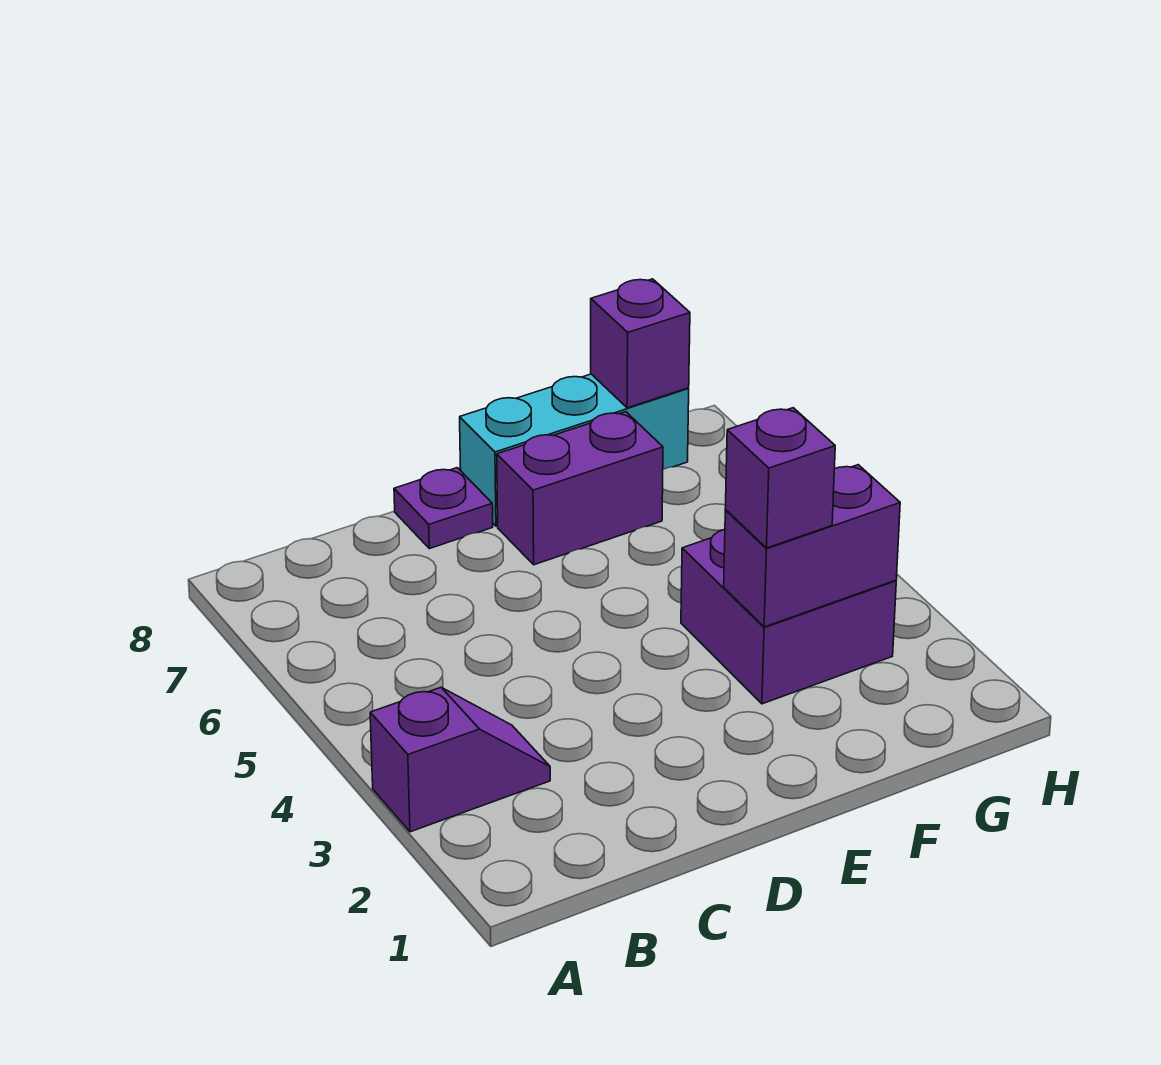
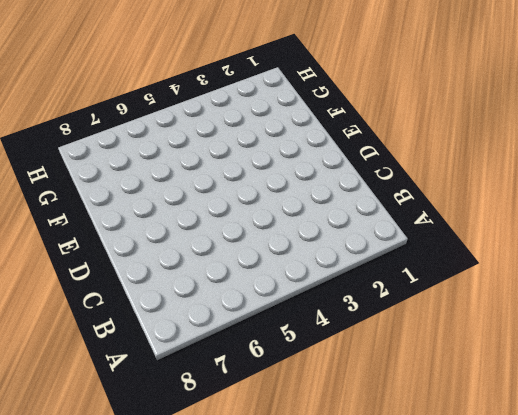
none -> purple 1x2 slope [370,688,550,832]
none -> purple 1x1 plate [394,468,493,549]

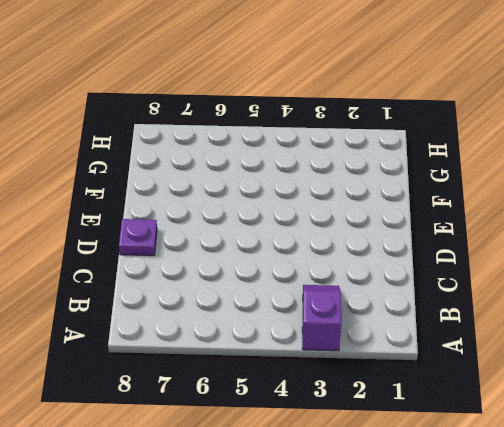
none -> purple 1x2 brick [497,412,663,565]
none -> cyan 1x3 brick [460,374,689,526]

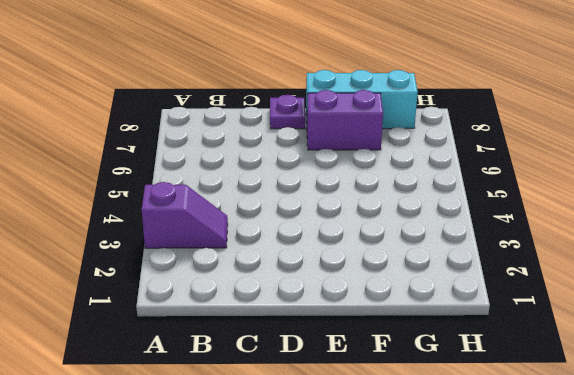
none -> purple 2x2 brick [681,530,896,704]
none -> purple 1x2 brick [724,465,900,627]

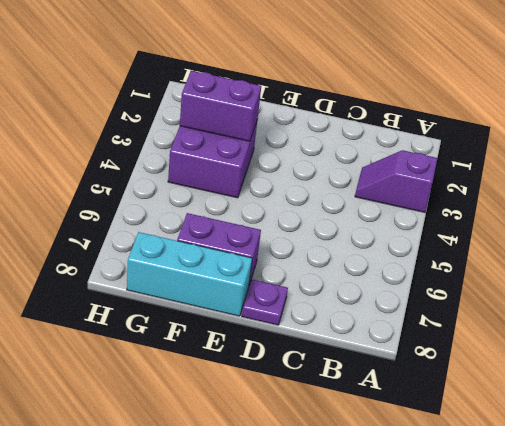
none -> purple 1x1 brick [591,279,690,408]
none -> purple 1x1 brick [725,408,835,548]

